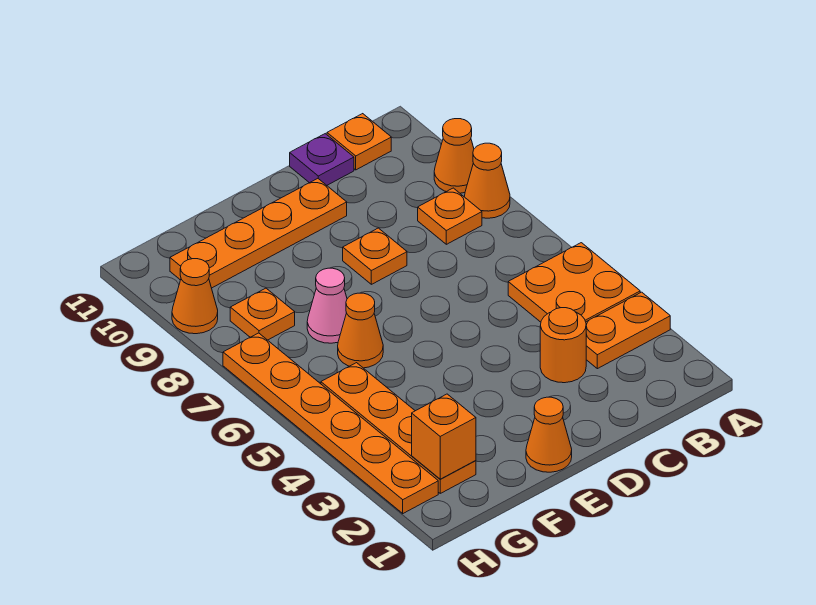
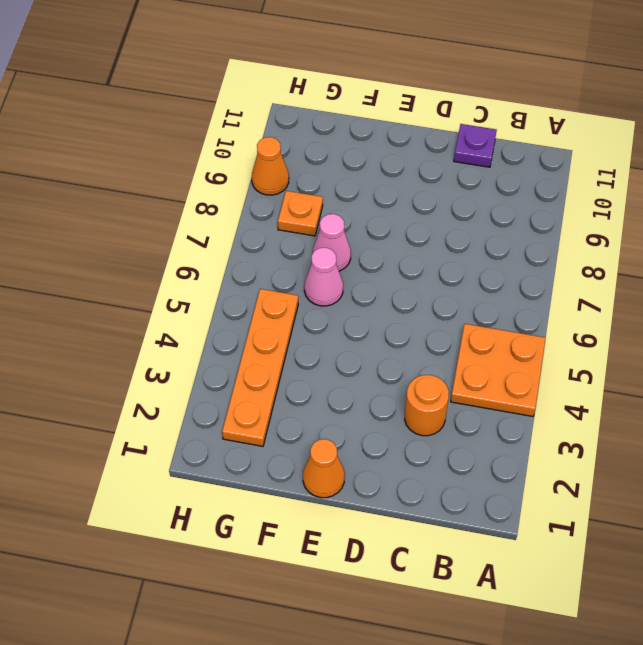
pink 1x1 cone [304,248,343,306] -> orange 1x1 cone [338,293,383,368]
none -> orange 1x2 plate [586,292,670,369]
none -> orange 1x1 cone [464,143,510,218]
none -> orange 1x1 cone [434,119,474,193]

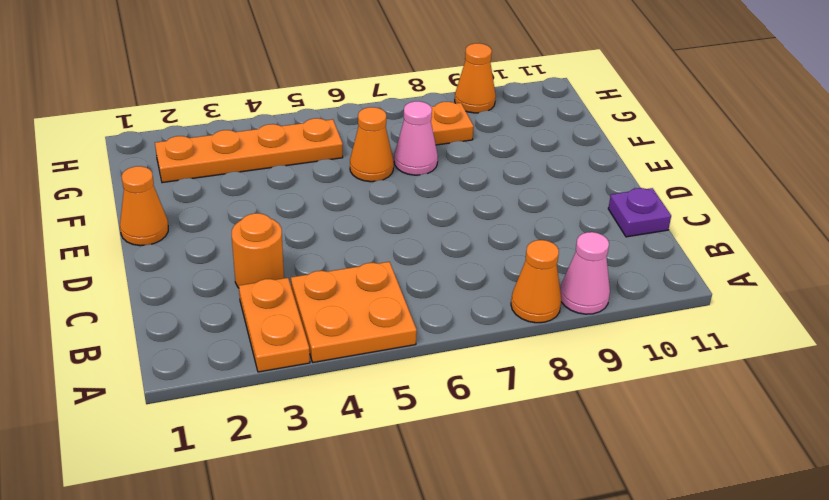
pink 1x1 cone [560,232,610,314] -> orange 1x1 cone [434,119,474,193]
none -> orange 1x1 plate [418,188,482,244]
none -> orange 1x1 plate [327,114,391,170]
none -> orange 1x1 plate [343,228,407,284]

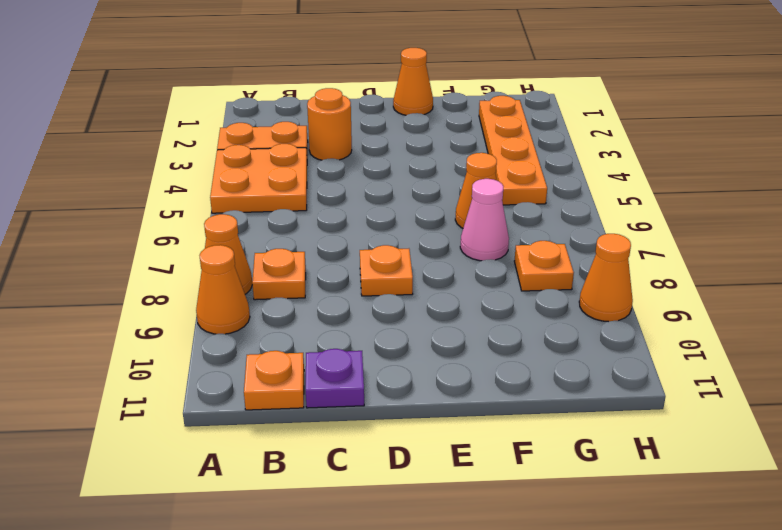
none -> orange 1x4 plate [170,179,347,288]
none -> orange 1x6 plate [223,333,438,513]
none -> orange 1x1 brick [412,394,476,479]

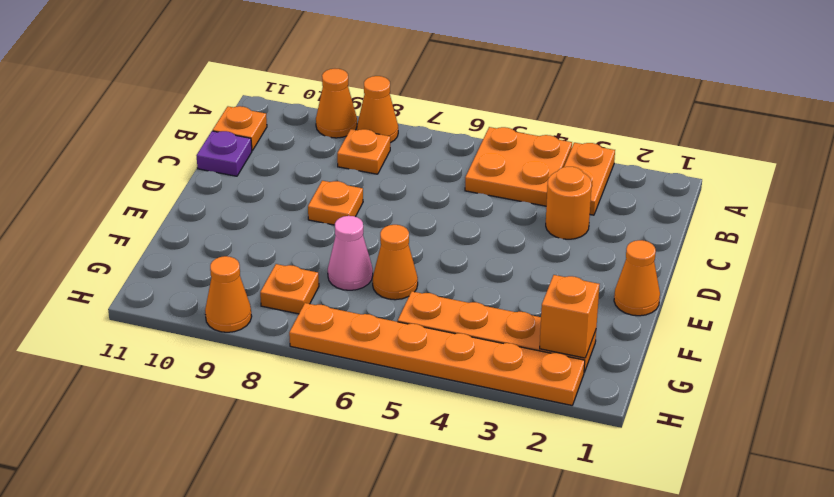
none -> orange 1x4 plate [170,179,347,288]

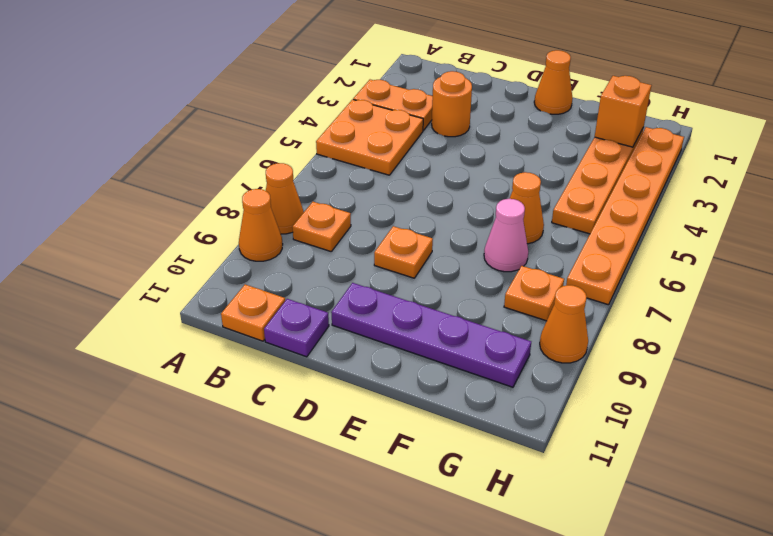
purple 1x4 plate [331,283,531,387] -> orange 1x4 plate [170,179,347,288]

